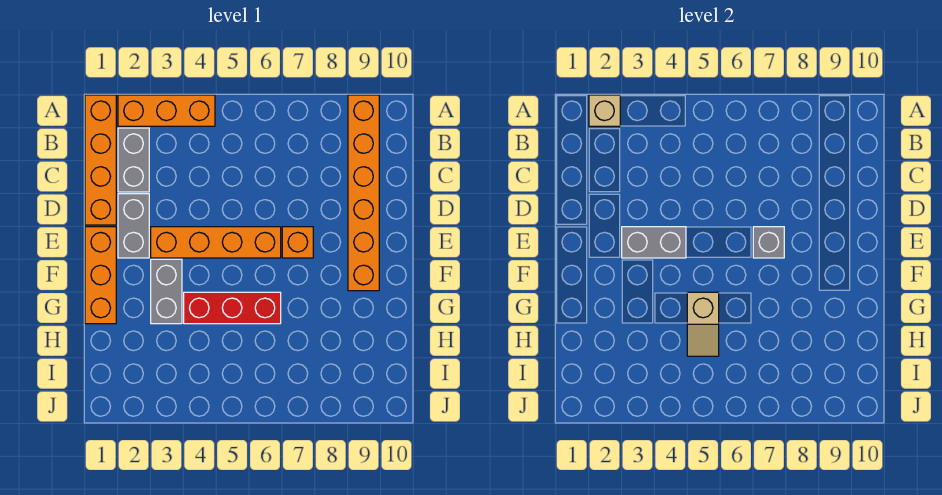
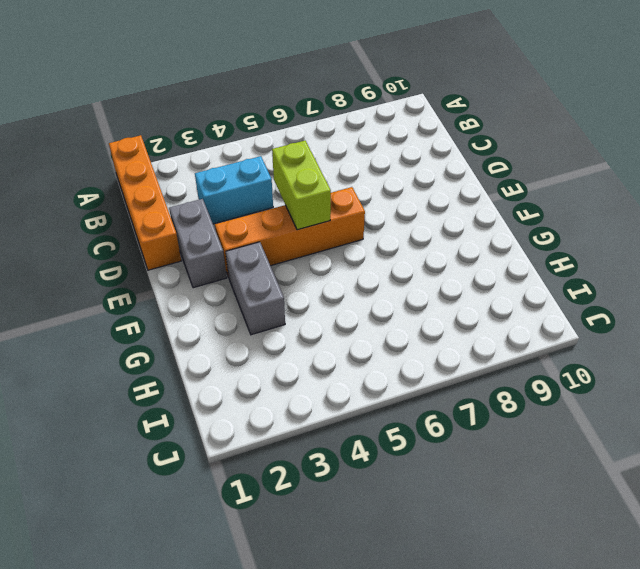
cyan 1x2 brick [195,156,273,224] -> none
lime 1x2 brick [272,141,331,230] -> none
none -> orange 1x3 brick [118,95,215,126]
none -> orange 1x6 brick [348,95,379,291]
none -> grey 1x2 brick [118,128,149,192]

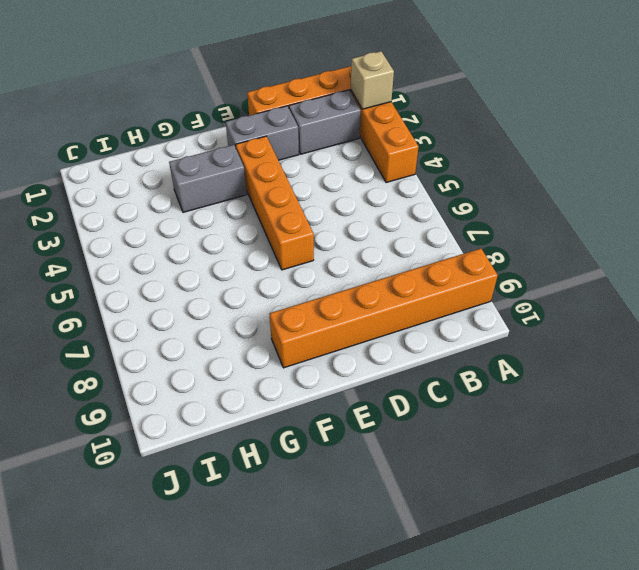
none -> orange 1x3 brick [85,227,116,324]
none -> orange 1x1 brick [282,227,313,258]
none -> red 1x3 brick [184,292,281,324]

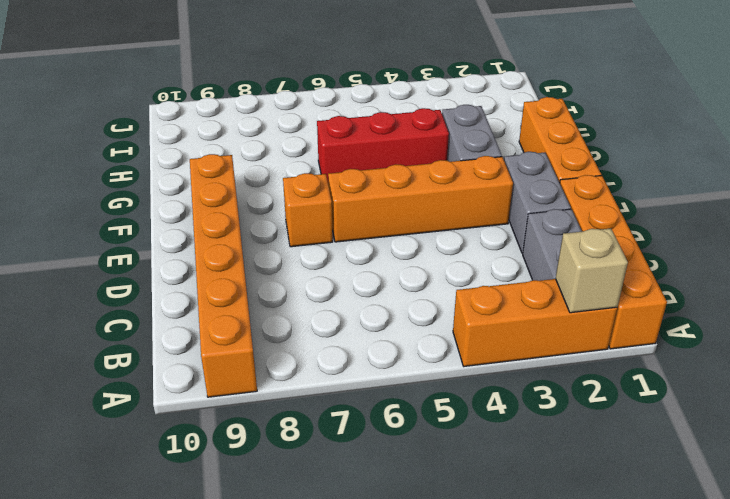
none -> grey 1x2 brick [622,227,686,258]
none -> grey 1x1 brick [753,227,784,258]
none -> tan 1x2 slope [687,292,719,356]

